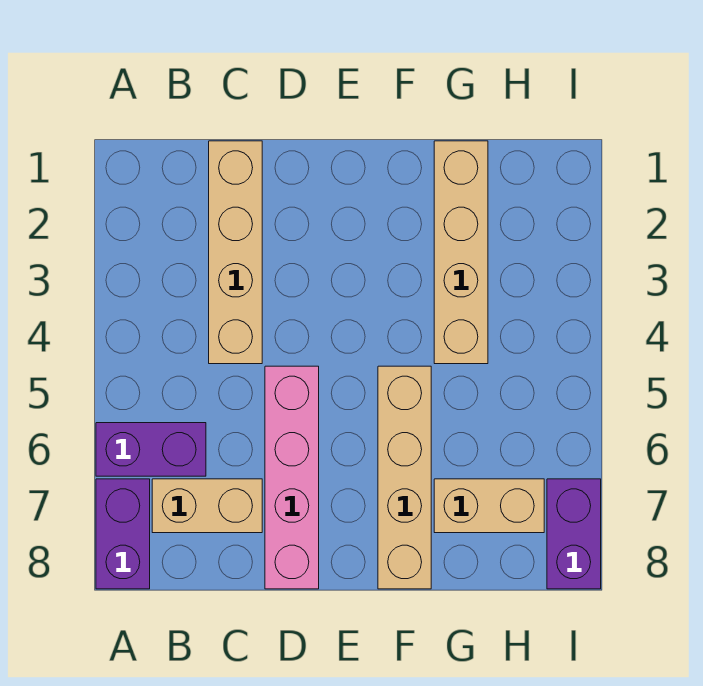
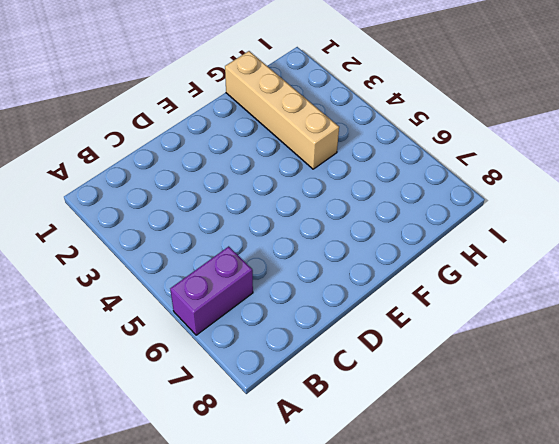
none -> purple 1x2 brick [96,479,150,589]
none -> tan 1x2 brick [152,479,262,533]

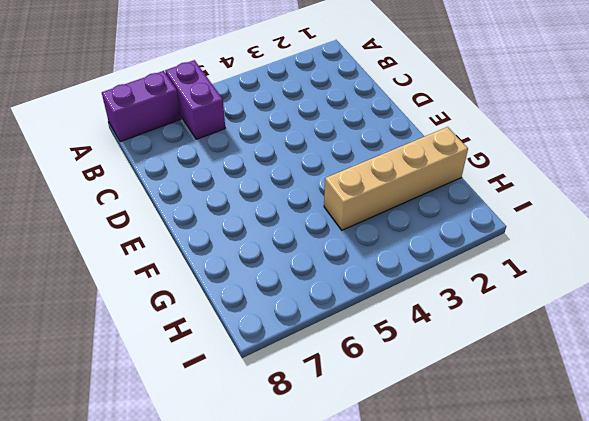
none -> tan 1x2 brick [152,479,262,533]
none -> tan 1x4 brick [209,141,262,364]

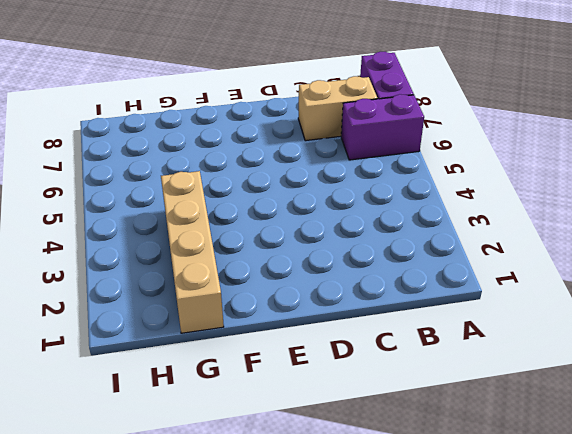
none -> tan 1x4 brick [209,141,262,364]
none -> pink 1x4 brick [265,366,319,589]

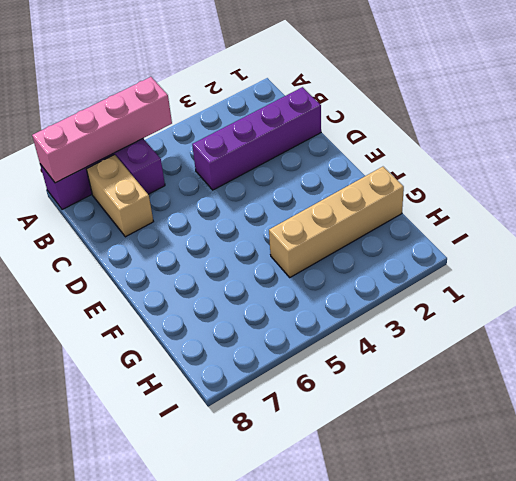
pink 1x4 brick [32,77,172,183] -> pink 1x4 brick moved to [265,366,319,589]
purple 1x4 brick [192,87,321,190] -> tan 1x4 brick [209,141,262,364]
none -> tan 1x4 brick [378,366,431,589]
none -> tan 1x2 brick [434,479,544,533]

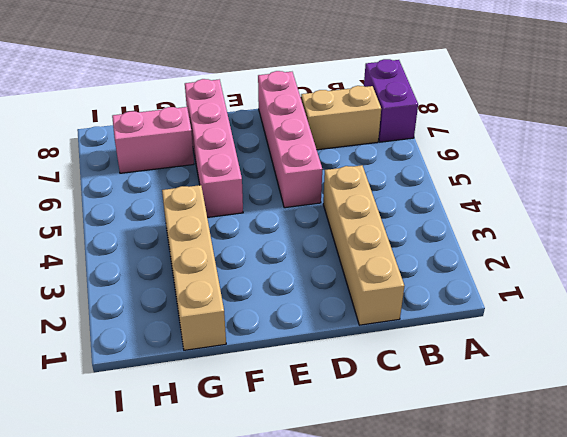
pink 1x4 brick [185,79,243,217] -> tan 1x4 brick [378,366,431,589]
pink 1x2 brick [112,107,194,173] -> tan 1x2 brick [434,479,544,533]
none -> purple 1x2 brick [96,423,206,476]
none -> purple 1x2 brick [547,479,601,589]

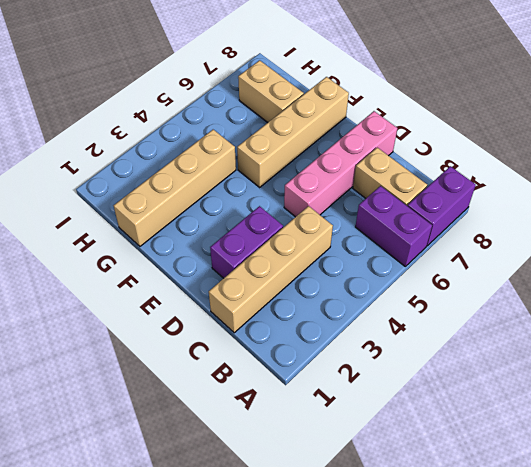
purple 1x2 brick [210,206,283,278] -> purple 1x2 brick moved to [547,479,601,589]

